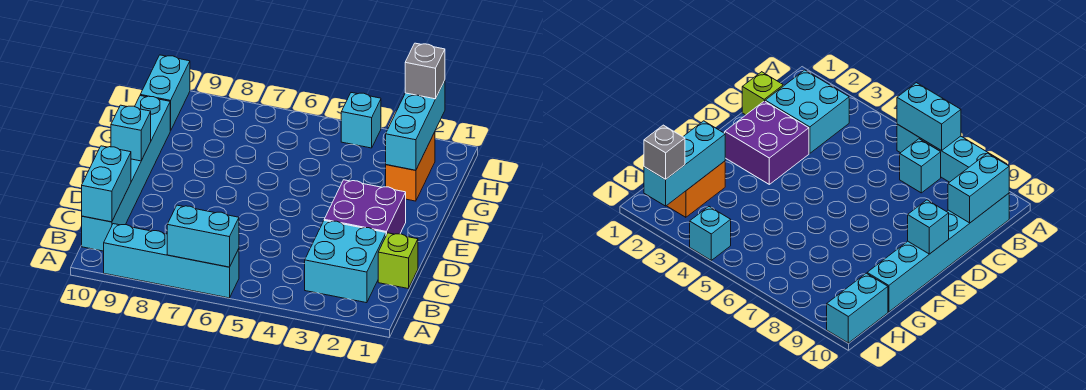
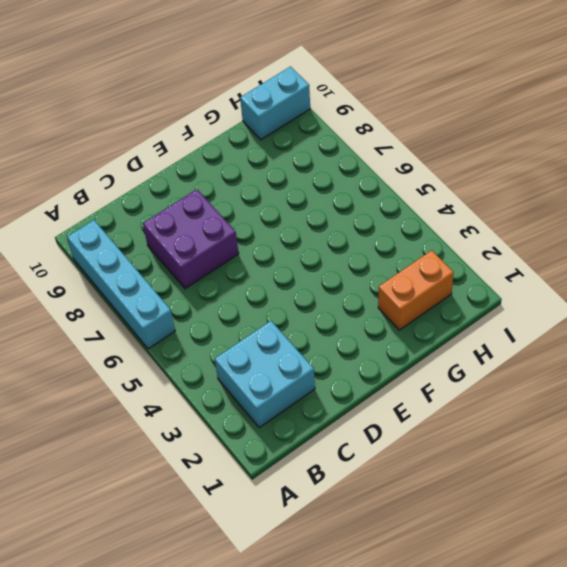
purple 2x2 brick [143,189,239,289] -> purple 2x2 brick moved to [324,180,406,235]
none -> cyan 1x1 brick [900,139,941,193]
none -> cyan 1x6 brick [82,96,170,251]
none -> lime 1x1 brick [378,233,418,289]

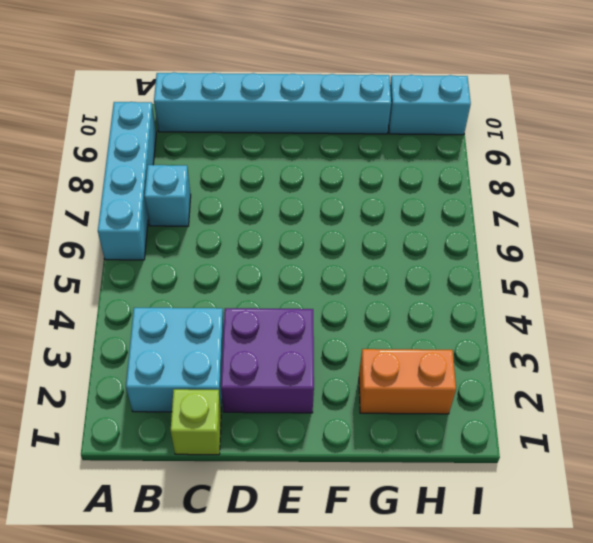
none -> cyan 1x1 brick [341,93,381,148]
none -> cyan 1x2 brick [167,205,239,267]
none -> cyan 1x2 brick [82,146,131,222]

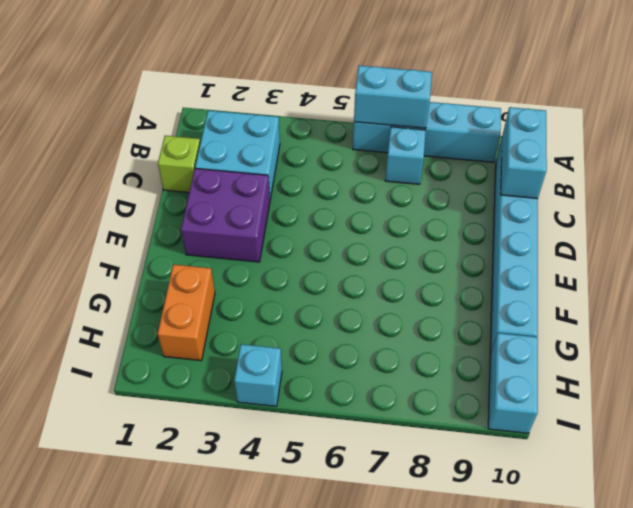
none -> cyan 1x1 brick [111,105,151,161]
none -> cyan 1x3 brick [386,80,445,170]
none -> grey 1x1 brick [405,43,445,99]

